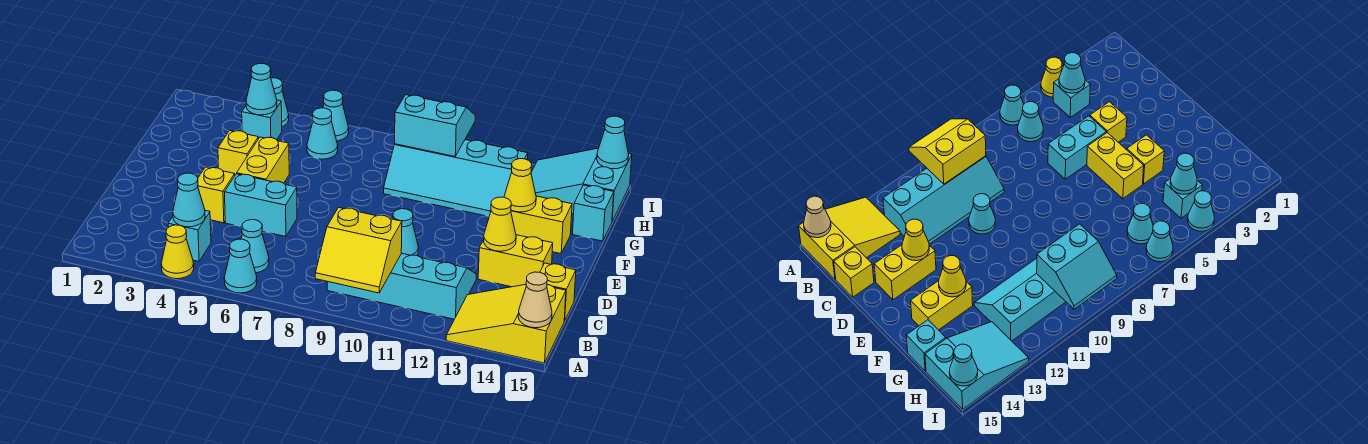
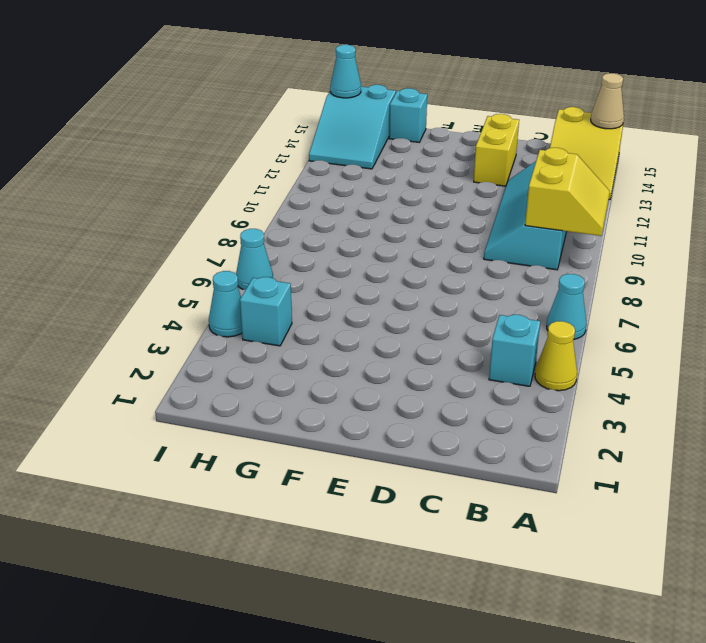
none -> cyan 1x1 cone [241,220,269,273]
none -> yellow 1x1 brick [540,263,576,321]
none -> yellow 1x1 brick [198,167,235,223]

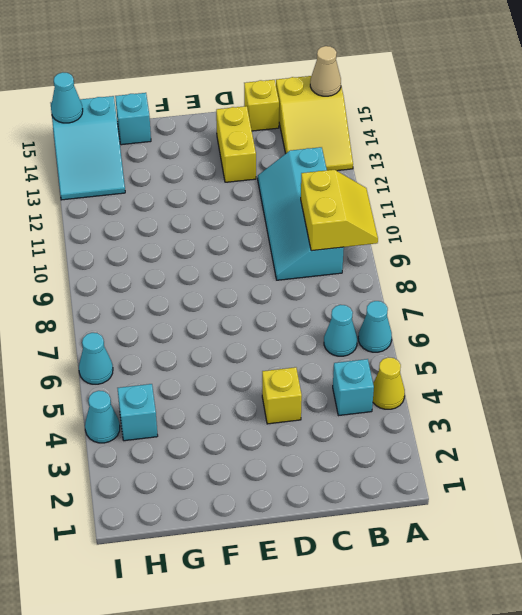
none -> cyan 1x2 brick [225,174,297,237]
none -> cyan 1x1 cone [393,209,419,256]
none -> yellow 1x2 brick [237,137,289,183]

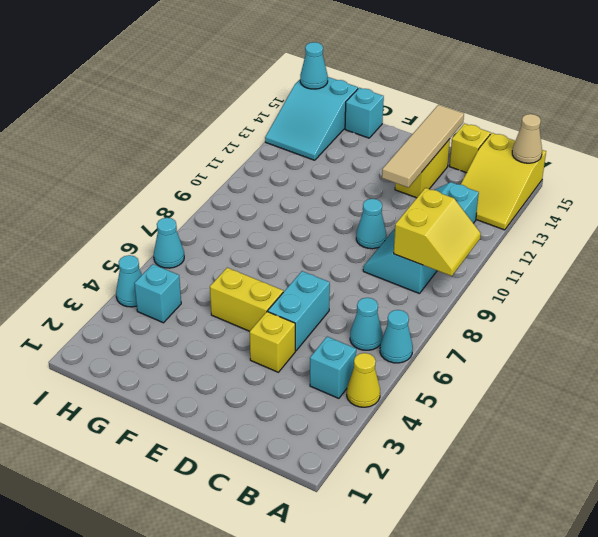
tan 1x4 tile [382,105,464,188] -> yellow 1x1 cone [484,197,516,251]
none -> yellow 1x1 brick [218,131,258,175]
none -> yellow 1x2 brick [511,196,572,254]
none -> cyan 2x4 slope [383,140,528,216]

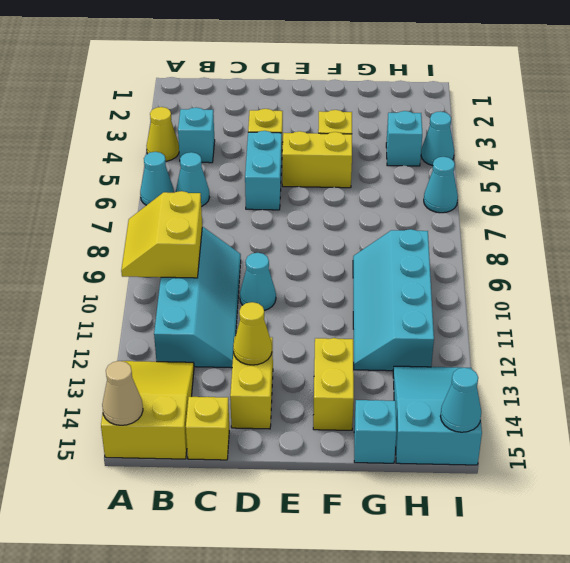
none -> cyan 1x1 cone [307,108,338,159]
none -> cyan 1x1 cone [173,173,205,227]
none -> yellow 1x1 cone [504,159,536,212]

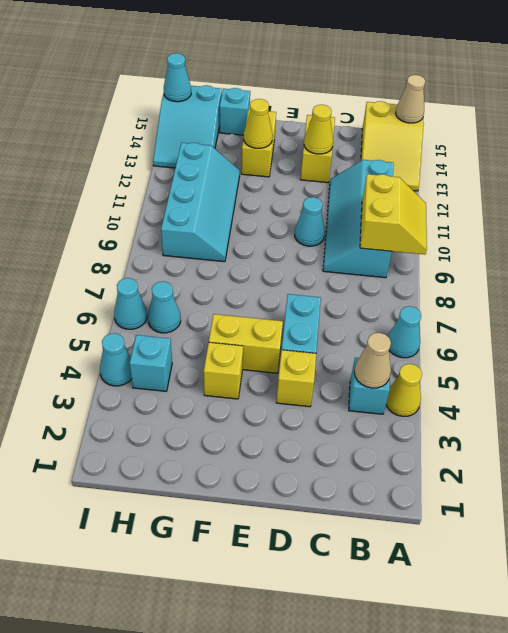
tan 1x1 cone [354,333,391,388] -> cyan 1x1 cone [173,173,205,227]
none -> cyan 1x1 cone [241,220,269,273]
none -> yellow 1x1 brick [540,263,576,321]
none -> cyan 1x1 cone [246,63,277,115]

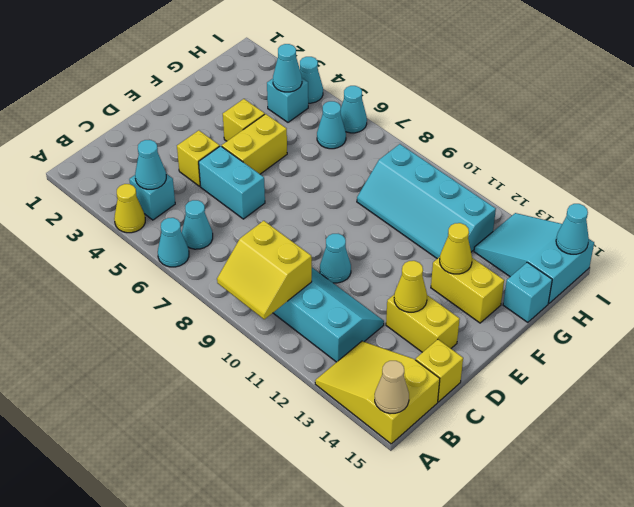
none -> cyan 2x2 slope [395,95,475,156]

